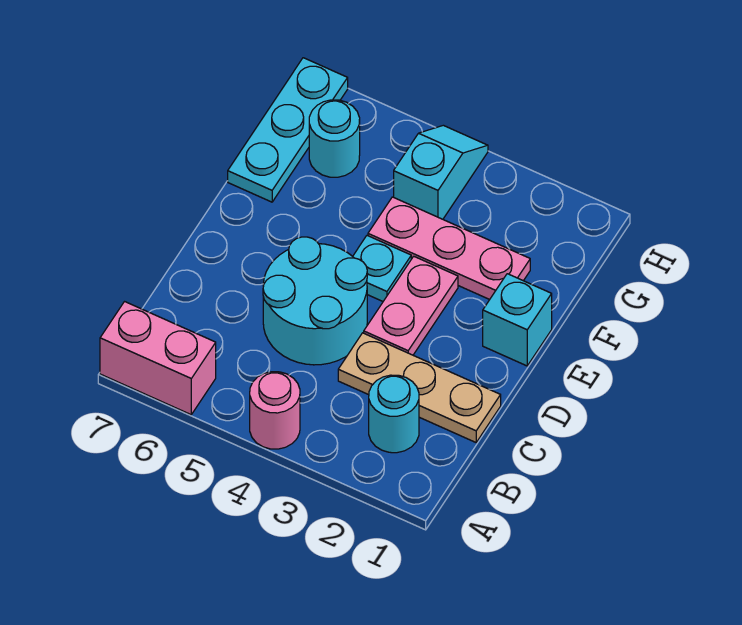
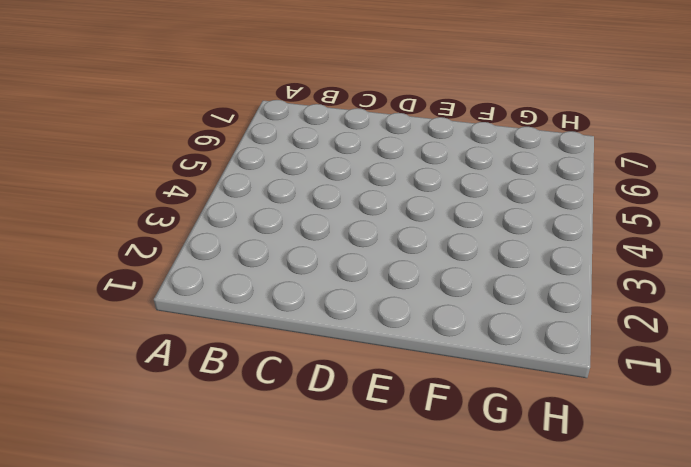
none -> pink 1x1 round brick [250,372,300,449]
none -> pink 1x2 brick [100,302,216,415]
none -> cyan 1x1 round brick [369,375,419,453]

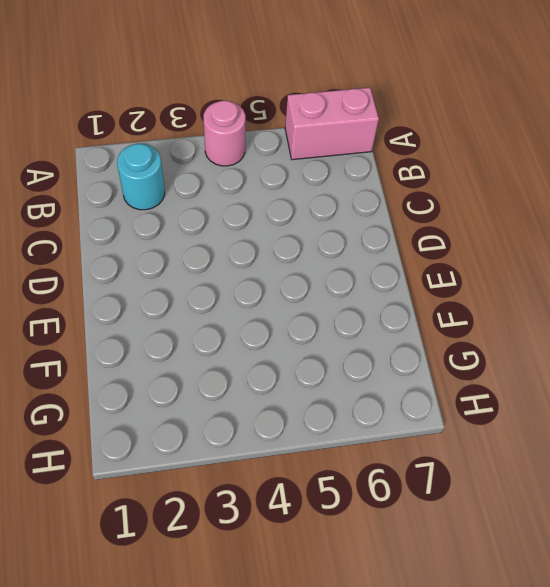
none -> tan 1x3 plate [338,333,501,442]
none -> cyan 2x2 round brick [263,237,367,365]
none -> pink 1x2 plate [364,256,458,355]

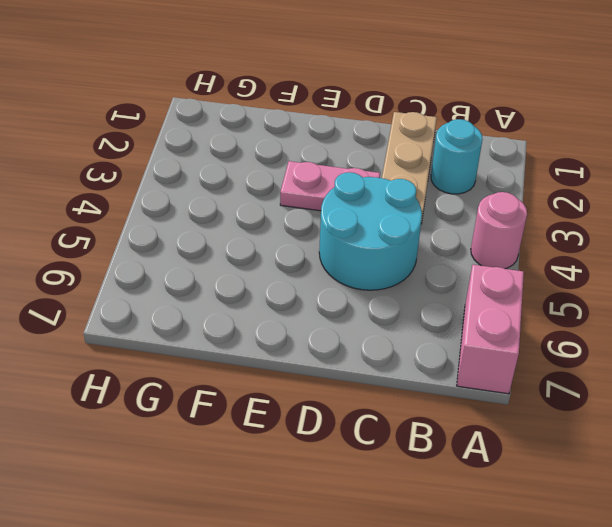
none -> cyan 1x1 brick [483,274,552,366]
none -> cyan 1x1 plate [353,236,411,301]
none -> pink 1x3 plate [368,197,530,300]

